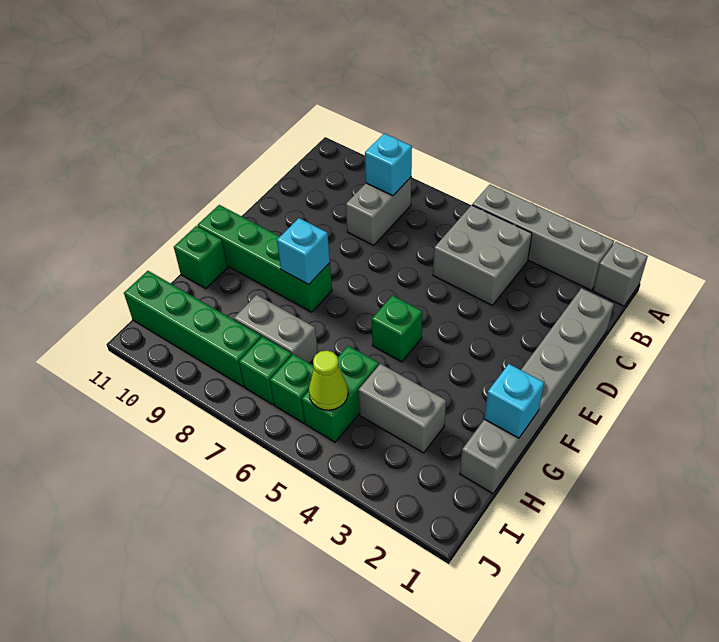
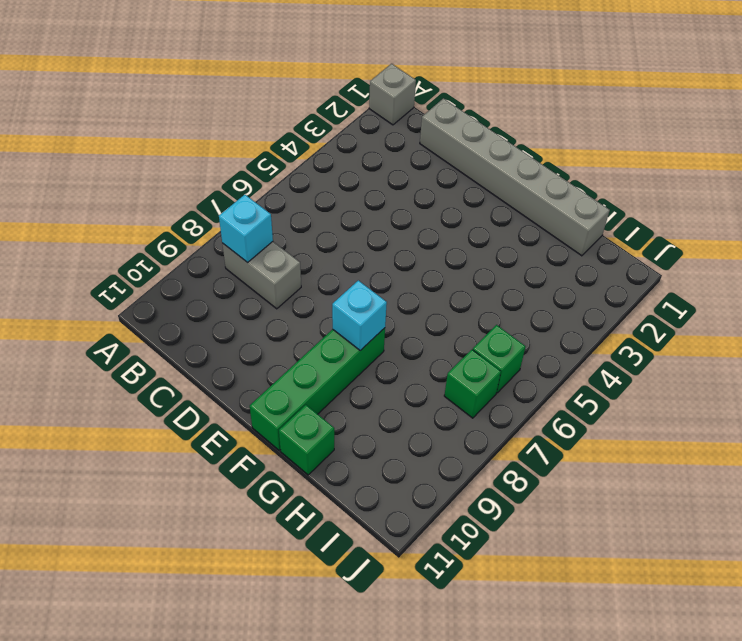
none -> grey 1x4 brick [472,185,614,290]
none -> grey 2x2 brick [433,205,532,305]
none -> green 1x1 brick [372,295,422,362]

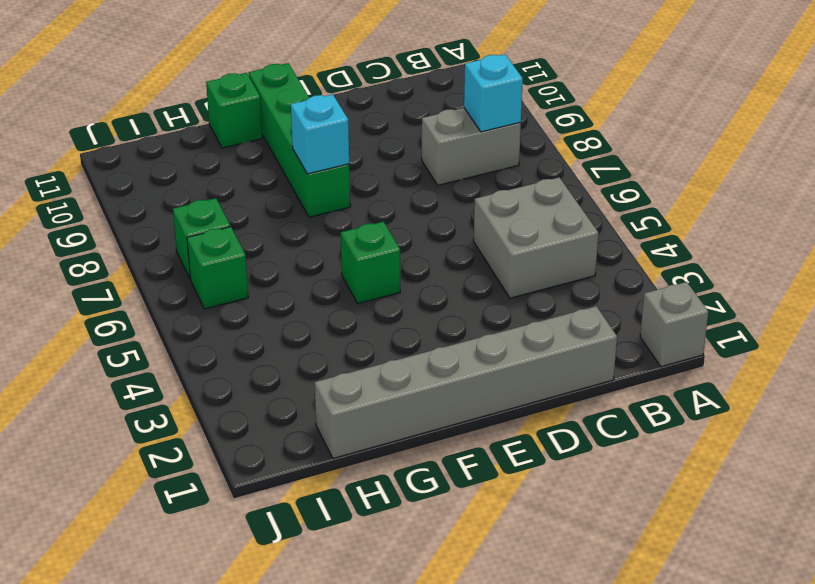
none -> grey 1x4 brick [472,185,614,290]
none -> grey 1x2 brick [358,364,446,453]
none -> green 1x2 brick [302,346,379,442]

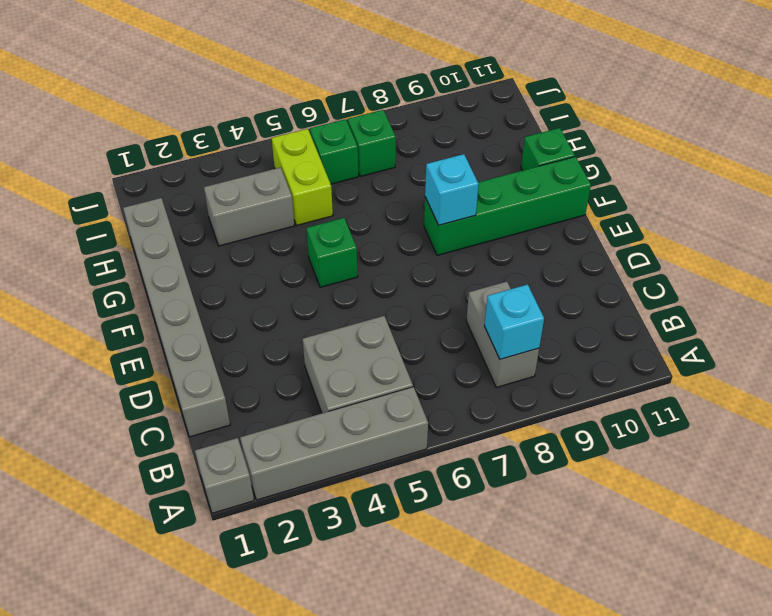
lime 1x2 brick [272,129,333,225] -> green 1x2 brick [302,346,379,442]
none -> grey 1x2 brick [234,295,318,363]
none -> green 1x4 brick [124,271,261,387]
none -> cyan 1x1 brick [484,364,544,438]

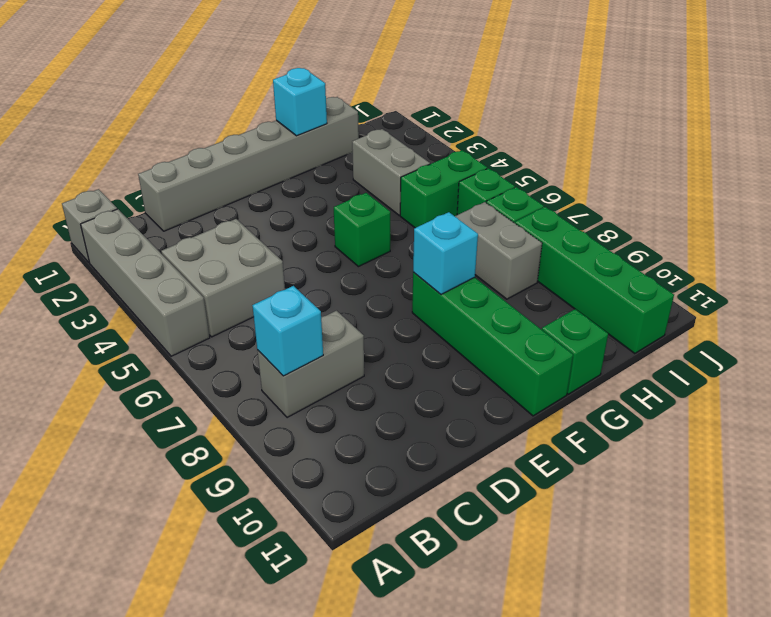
none -> lime 1x1 cone [309,351,348,410]

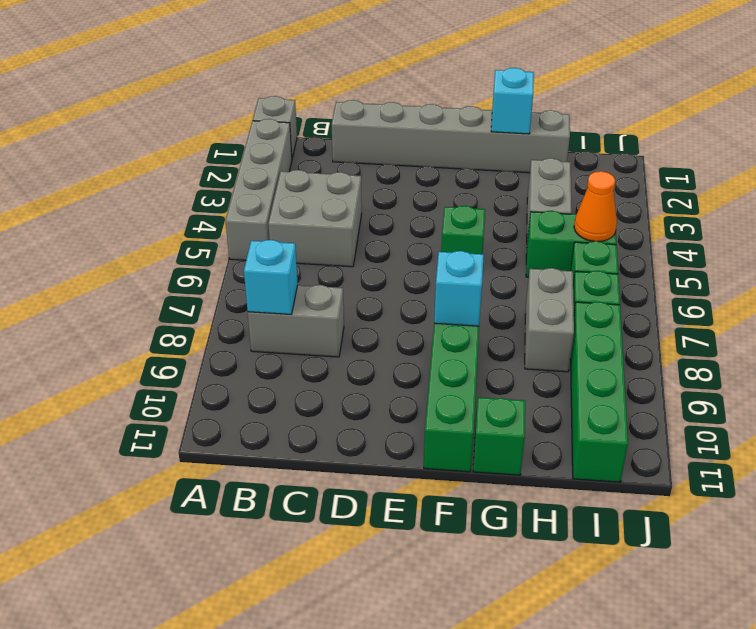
orange 1x1 cone [574,171,617,241] -> lime 1x1 cone [309,351,348,410]

